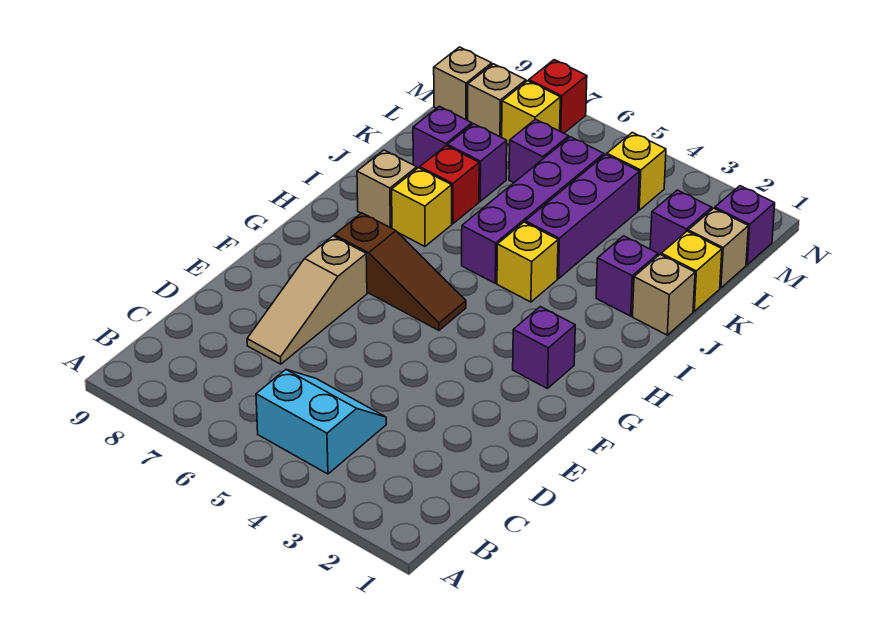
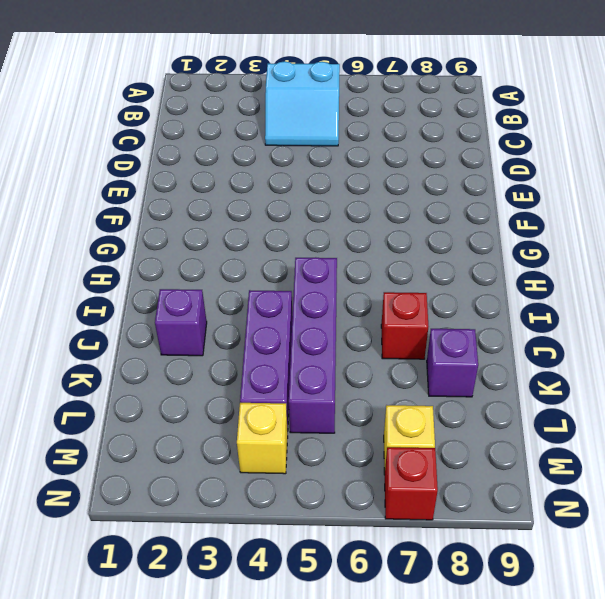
none -> tan 1x3 slope [247,236,367,364]
none -> purple 1x1 brick [513,307,575,389]
none -> brown 1x3 slope [334,213,466,330]

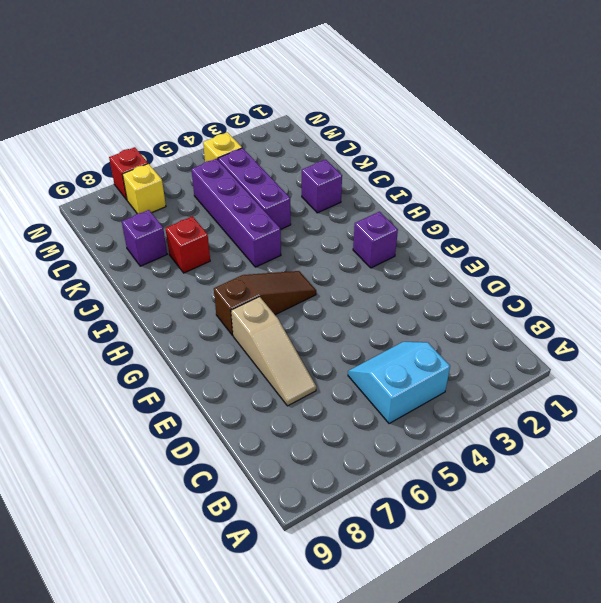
none -> yellow 1x1 brick [497,222,558,302]
none -> yellow 1x1 brick [392,168,452,246]
none -> tan 1x1 brick [357,150,417,228]

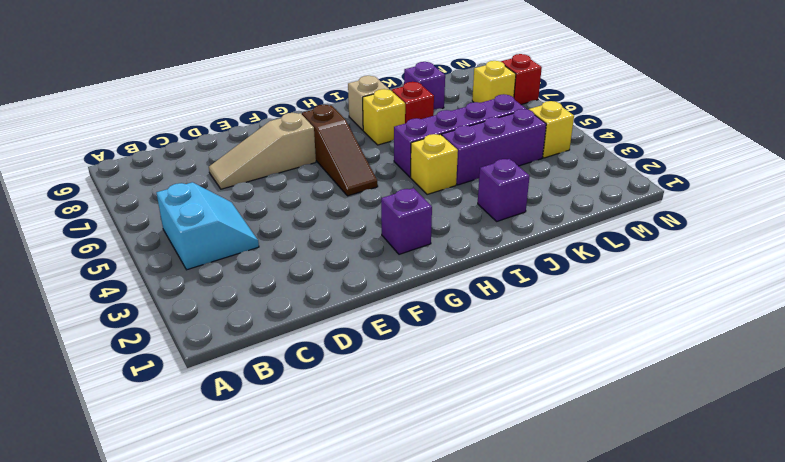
none -> tan 1x1 brick [633,255,695,335]
none -> yellow 1x1 brick [661,231,722,311]
none -> purple 1x1 brick [448,124,507,201]

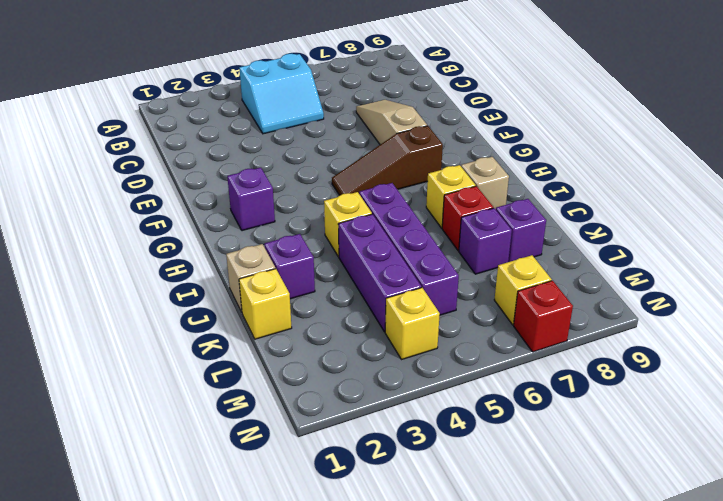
none -> tan 1x1 brick [688,208,749,288]
none -> purple 1x1 brick [650,190,712,256]
none -> purple 1x1 brick [509,119,569,183]

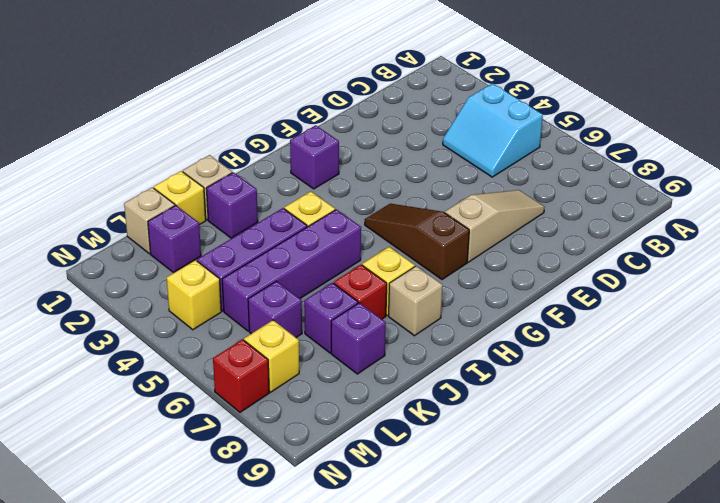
none -> purple 1x1 brick [715,186,775,265]
none -> tan 1x1 brick [468,64,526,137]
none -> tan 1x1 brick [434,47,492,120]

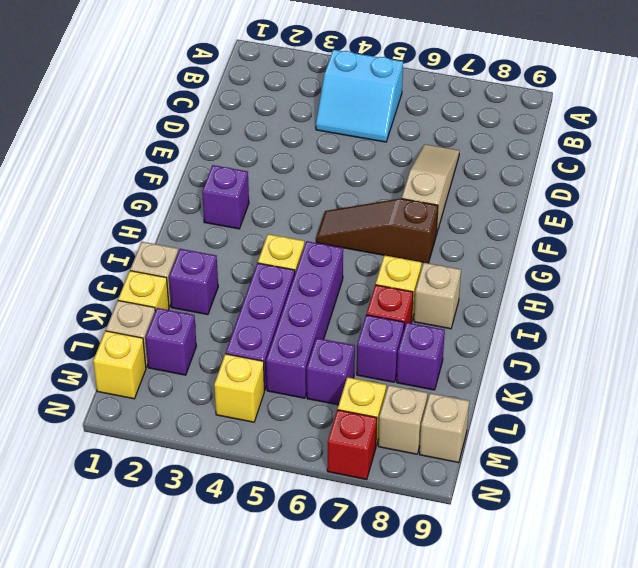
yellow 1x1 brick [93,331,146,399] -> purple 1x1 brick [715,186,775,265]

